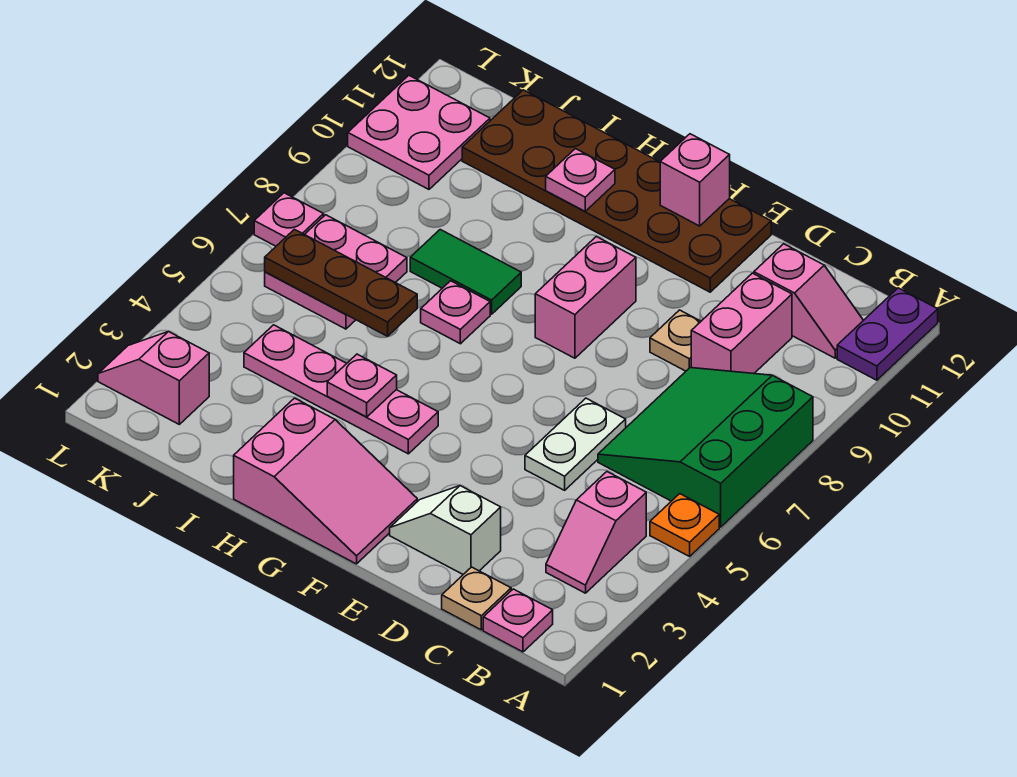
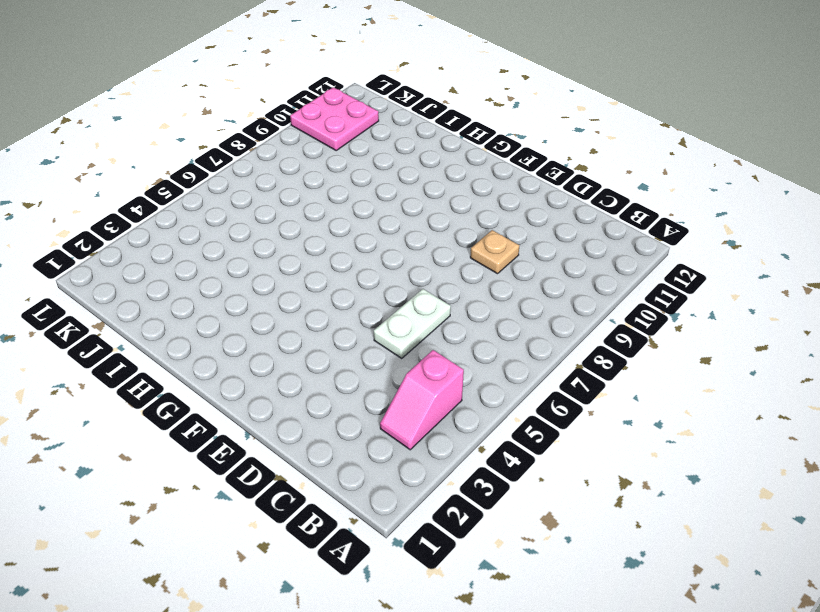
none -> orange 1x1 plate [650,494,719,556]
none -> green 3x3 slope [598,368,813,527]
none -> purple 1x2 plate [837,288,938,380]

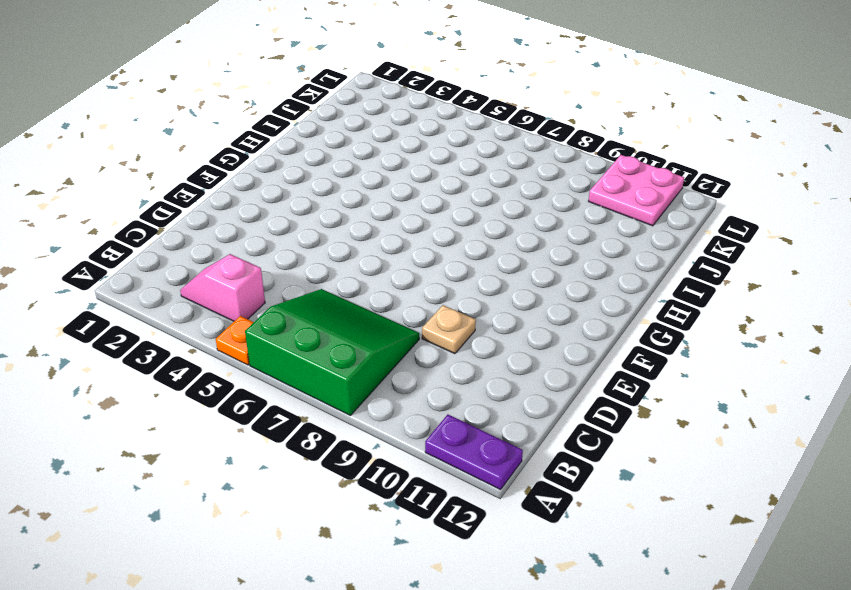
none -> pink 1x1 plate [483,589,553,652]
none -> pink 1x2 slope [754,244,863,358]
none -> tan 1x1 plate [442,567,511,630]

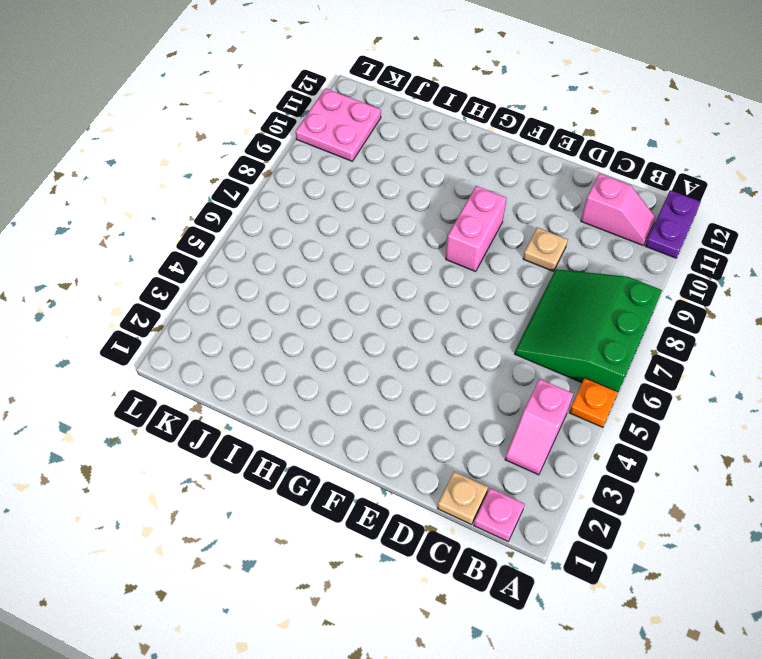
none -> pink 1x2 brick [691,273,792,374]
none -> white 1x2 slope [390,486,501,574]
none -> white 1x2 plate [525,398,626,490]

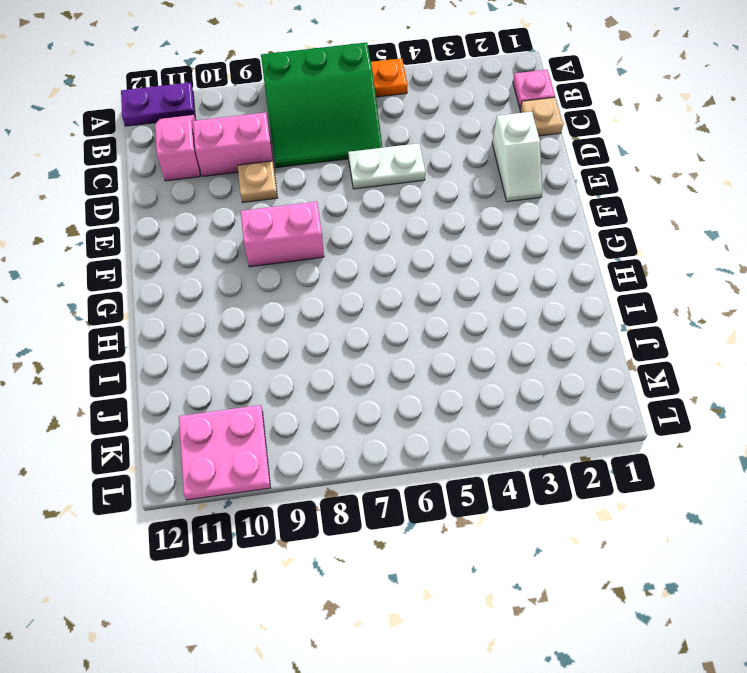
none -> pink 1x2 slope [546,472,646,593]
none -> brown 2x6 plate [462,90,771,292]
none -> pink 2x3 slope [234,398,417,564]

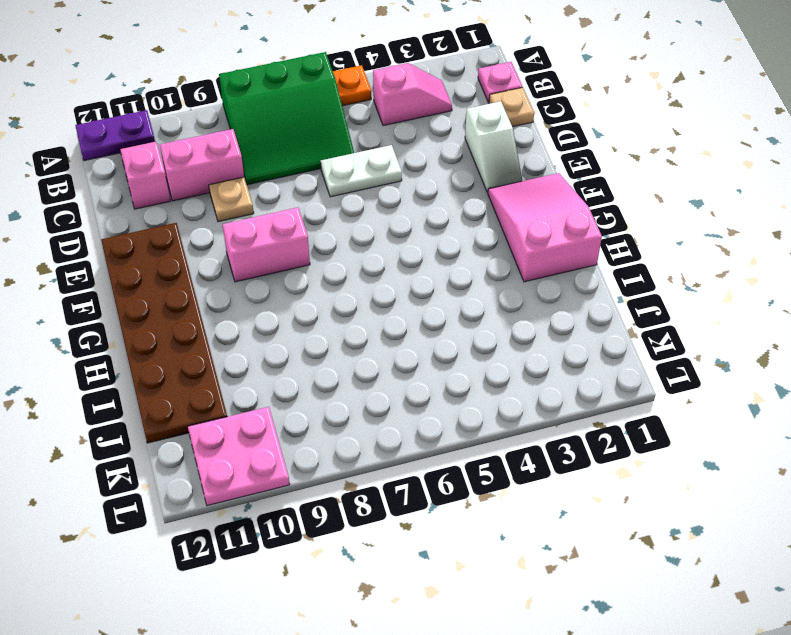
none -> pink 1x4 plate [244,325,438,454]
none -> pink 1x1 plate [421,281,490,344]
none -> green 1x2 tile [410,230,521,314]

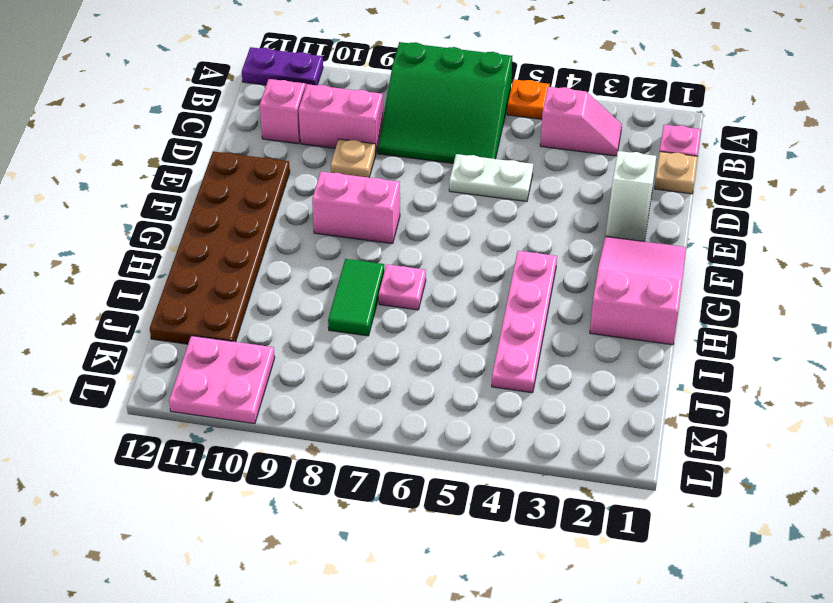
none -> pink 2x2 plate [265,215,407,329]
none -> pink 1x2 slope [98,331,209,424]
none -> pink 1x1 plate [254,193,324,246]

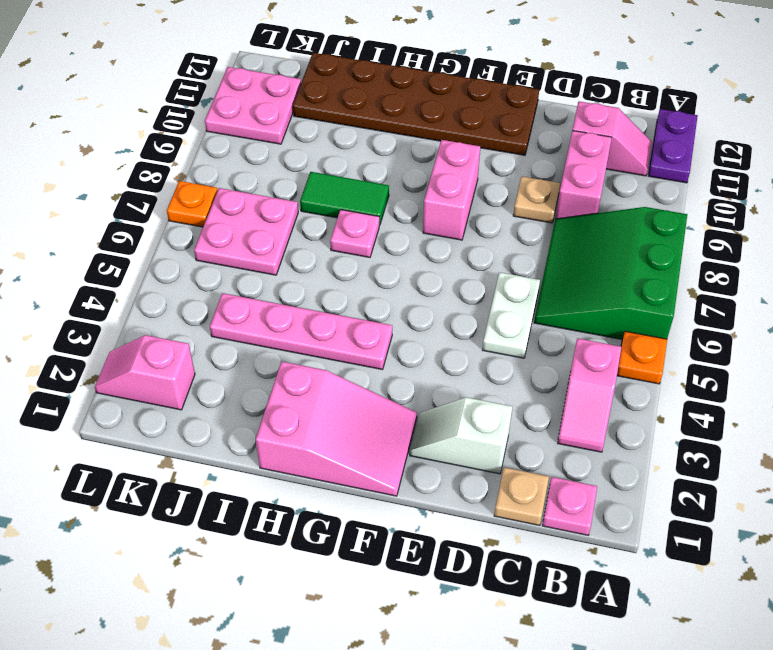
orange 1x1 plate [167,181,217,227] -> pink 1x1 plate [254,193,324,246]
none -> pink 1x1 brick [660,134,730,226]
none -> pink 1x1 plate [327,354,397,417]
none -> pink 1x1 plate [546,149,615,211]

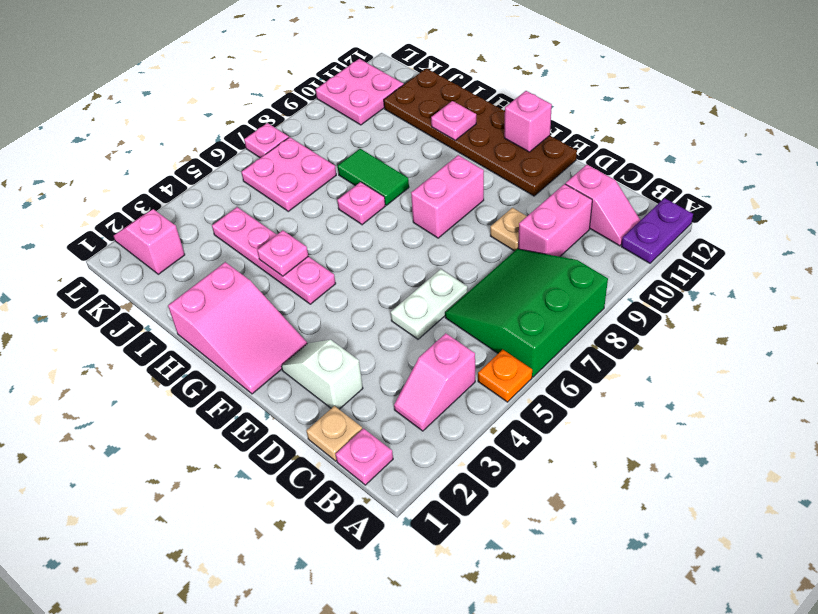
none -> brown 1x3 plate [265,229,417,336]

